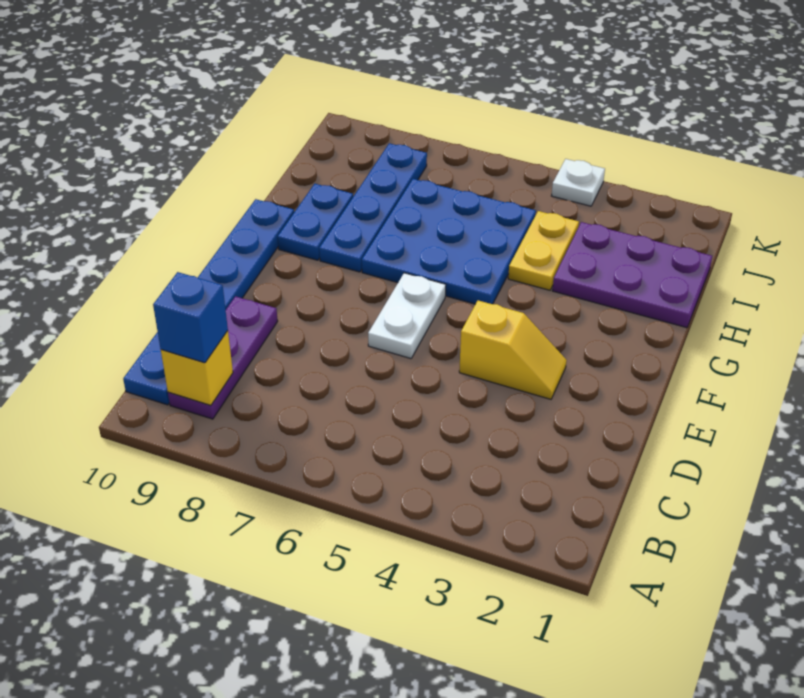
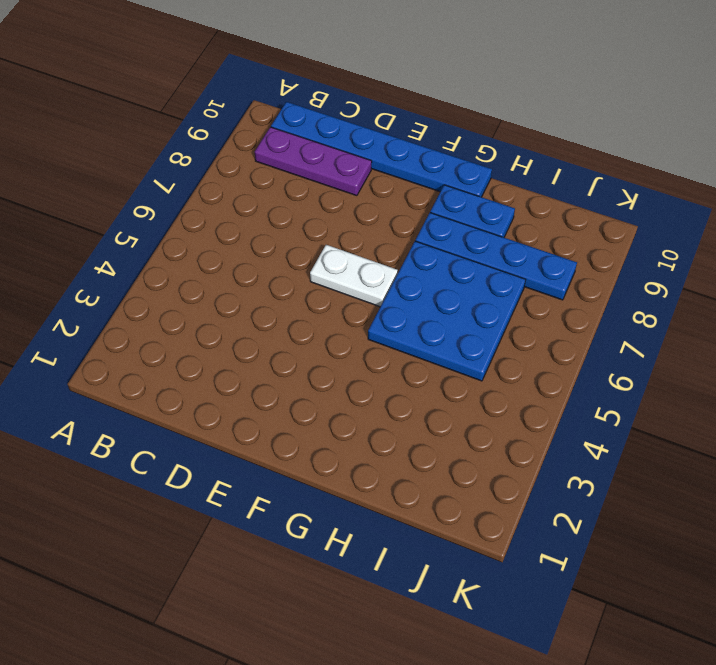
none -> yellow 1x2 slope [459,301,567,399]
none -> purple 2x3 plate [552,222,712,328]
none -> yellow 1x2 plate [508,211,579,290]

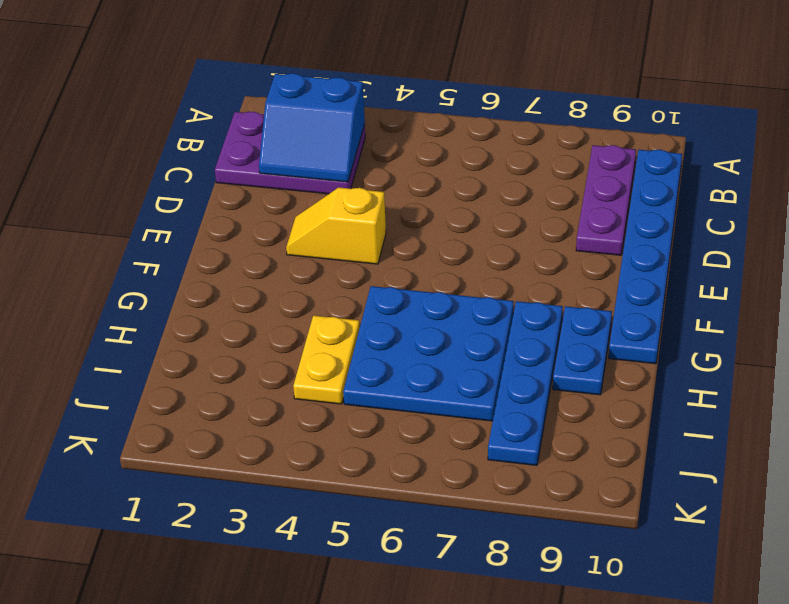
purple 2x3 plate [215,112,365,194] -> purple 2x3 plate moved to [552,222,712,328]
blue 2x2 slope [259,73,365,182] -> none
none -> white 1x2 plate [368,273,446,359]
none -> white 1x1 plate [552,159,605,206]
none -> yellow 1x1 brick [161,331,233,406]

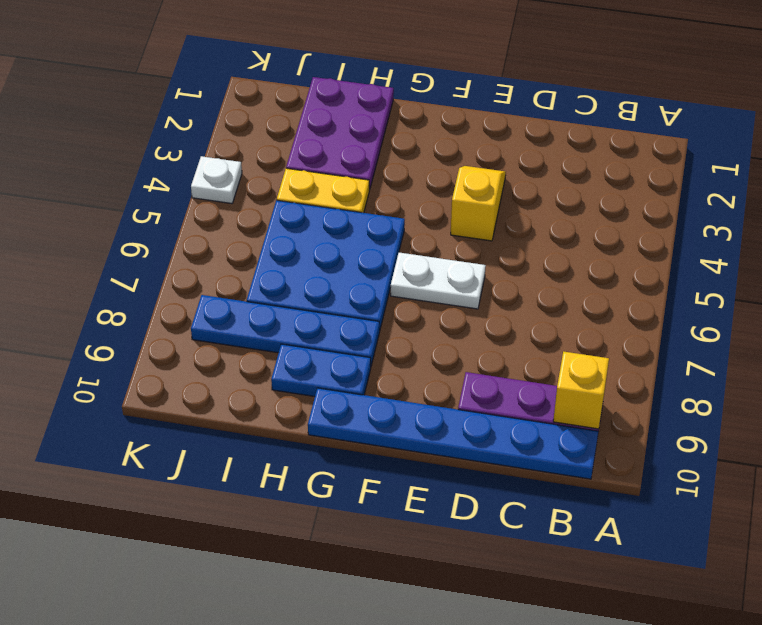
none -> blue 1x1 brick [153,272,228,363]

